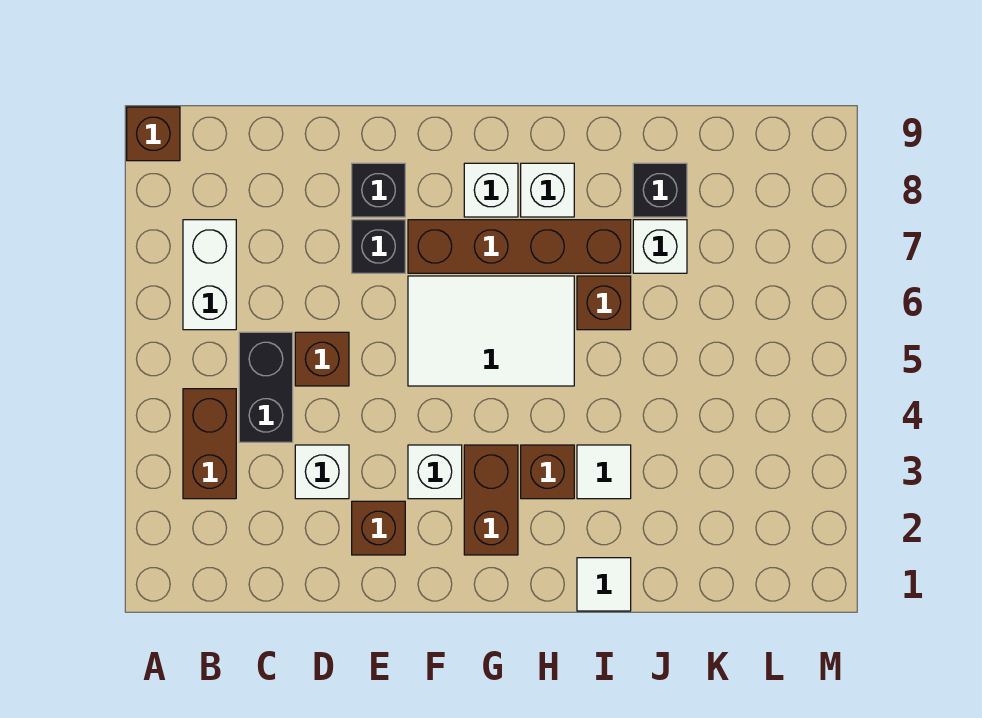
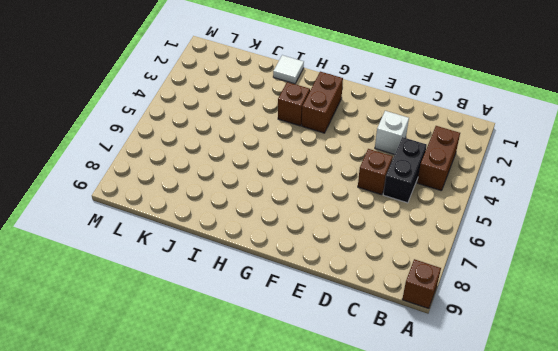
none -> white 1x2 brick [183,220,236,330]
none -> brown 1x1 brick [352,501,405,555]
none -> black 1x1 brick [352,220,405,273]

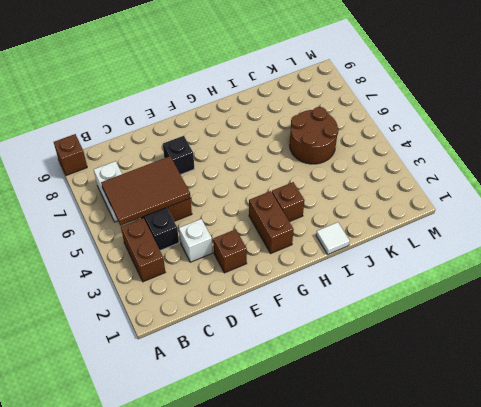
brown 2x3 tile [101,156,191,226] -> none
brown 2x2 round brick [290,107,339,164] -> none
none -> black 1x1 brick [352,163,405,217]
none -> white 1x1 brick [408,445,462,499]
none -> white 2x3 tile [408,276,574,386]

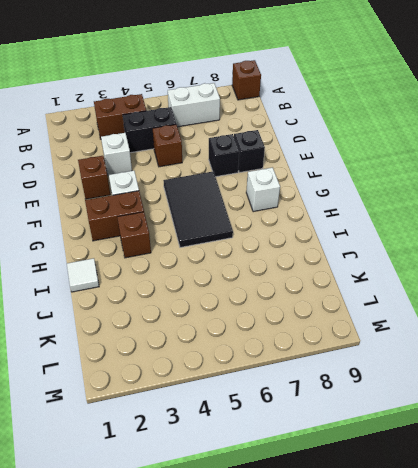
black 2x3 tile [163,171,233,247] -> white 2x3 tile [408,276,574,386]
none -> brown 1x4 brick [408,220,631,273]
none -> white 1x1 brick [521,163,574,217]
none -> white 1x1 tile [577,445,631,499]

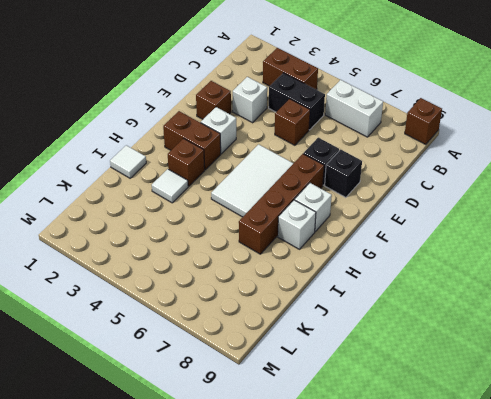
none -> brown 1x1 brick [577,276,631,330]
none -> white 1x1 brick [633,220,687,273]
none -> black 1x1 brick [633,163,687,217]

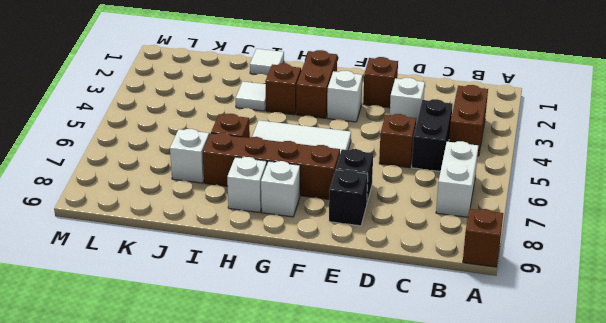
none -> black 1x1 brick [633,163,687,217]

